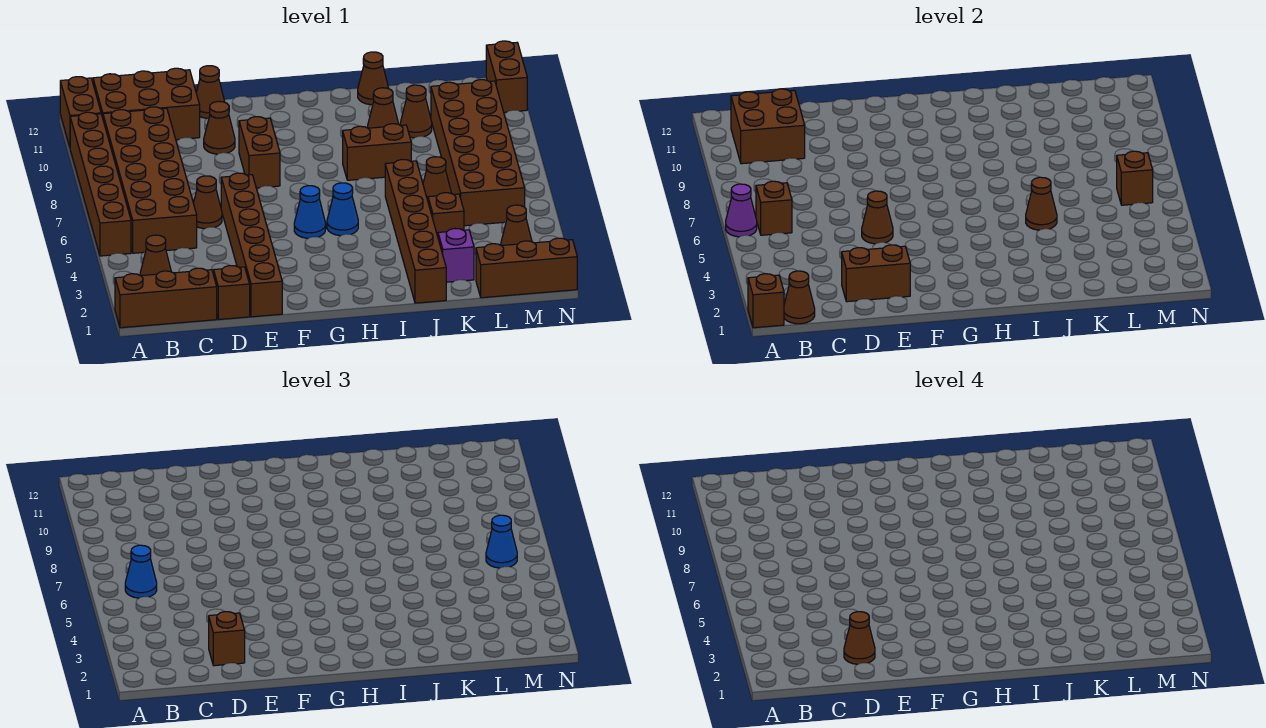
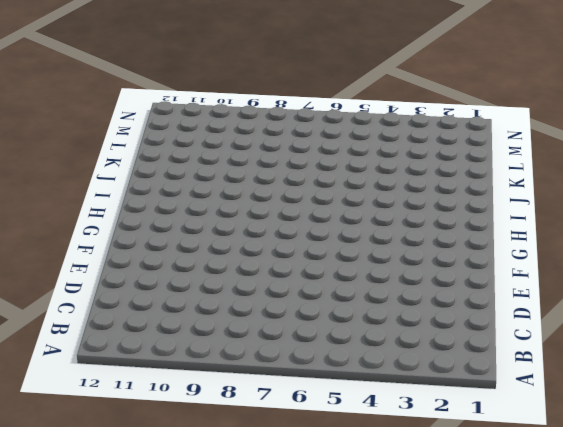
none -> brown 1x3 brick [115,268,217,328]
none -> brown 1x6 brick [70,112,131,256]
none -> brown 1x2 brick [60,77,101,147]
none -> brown 1x1 cone [140,235,171,276]

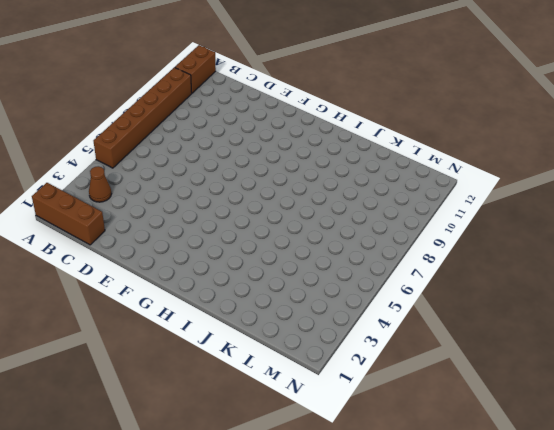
none -> brown 2x6 brick [103,107,197,253]
none -> brown 2x3 brick [93,68,200,140]
none -> brown 1x1 brick [214,266,250,320]
none -> brown 1x1 cone [194,176,222,229]

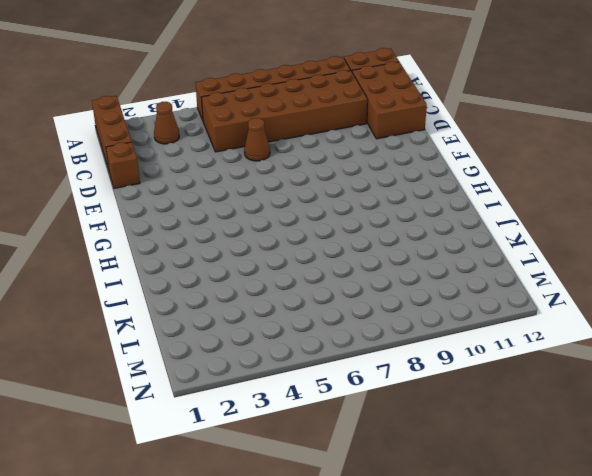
none -> brown 1x6 brick [221,173,282,317]
none -> brown 1x1 cone [204,101,235,154]
none -> brown 1x1 cone [196,66,225,118]
none -> brown 1x2 brick [239,117,280,188]

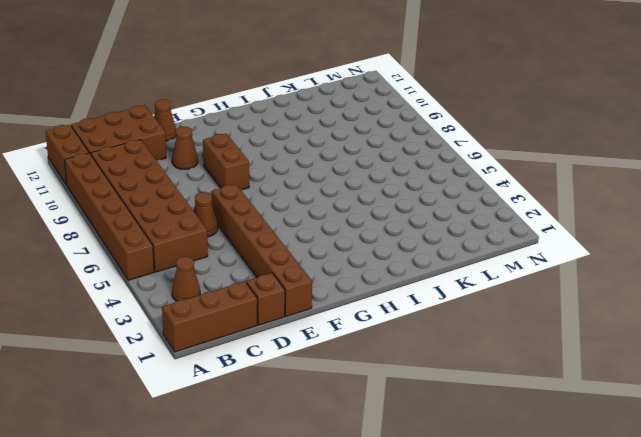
none -> blue 1x1 cone [294,186,326,238]
none -> blue 1x1 cone [327,183,358,236]
none -> brown 1x2 brick [343,124,411,180]
none -> brown 1x6 brick [385,160,446,303]

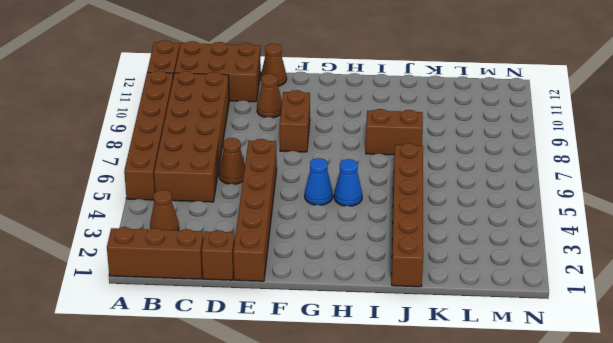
none -> brown 1x1 cone [368,88,398,128]
none -> brown 1x1 cone [358,52,389,105]
none -> purple 1x1 brick [438,228,474,282]
none -> brown 1x1 brick [428,193,464,236]

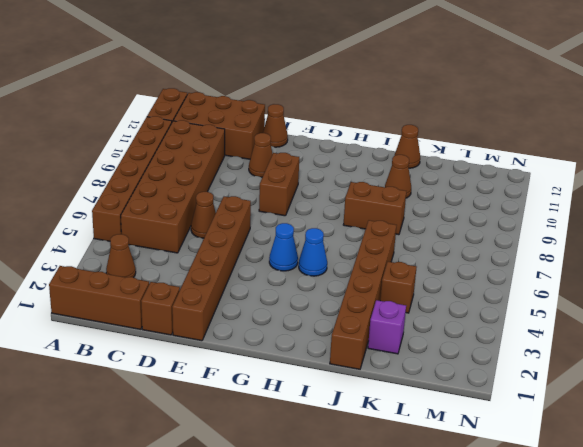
none -> brown 1x1 cone [423,157,452,200]
none -> brown 1x1 cone [400,85,432,138]
none -> brown 1x3 brick [476,238,577,298]
none -> brown 2x6 brick [431,80,525,226]

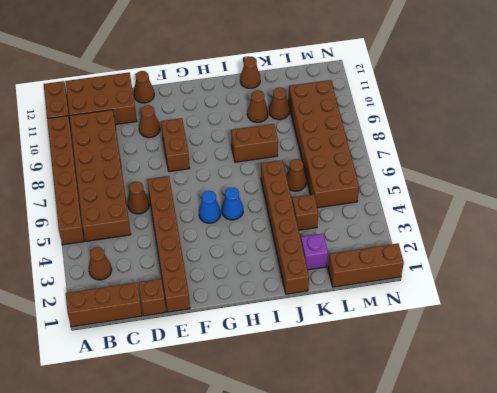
none -> brown 1x1 cone [501,205,532,246]
none -> brown 1x2 brick [486,41,527,112]
none -> brown 1x1 brick [748,274,784,328]
none -> purple 1x1 cone [726,184,757,237]

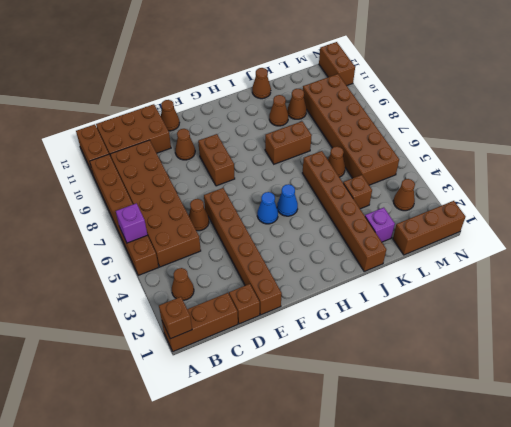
purple 1x1 brick [116,203,147,243] -> purple 1x1 cone [726,184,757,237]
none -> brown 1x1 cone [784,271,815,324]
none -> brown 1x1 brick [756,181,792,235]
none -> brown 2x2 brick [731,89,805,164]
none -> brown 1x2 brick [842,245,910,302]

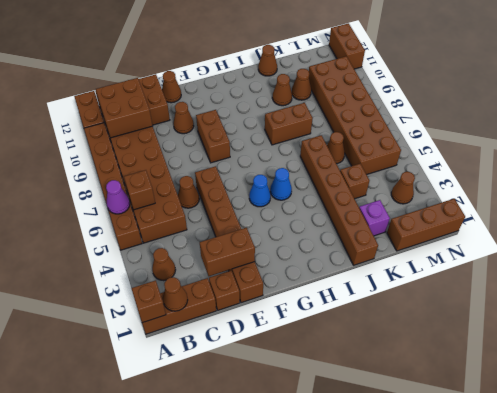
none -> brown 1x1 cone [862,191,893,244]
none -> brown 1x1 cone [1026,177,1057,230]
none -> brown 1x1 brick [1117,151,1153,205]
none -> blue 1x1 cone [125,545,157,598]

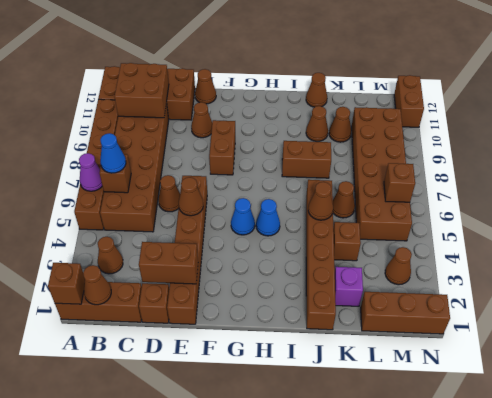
none -> brown 1x1 brick [209,612,245,666]
none -> blue 1x1 cone [486,515,517,568]
none -> brown 1x1 cone [844,612,875,664]

